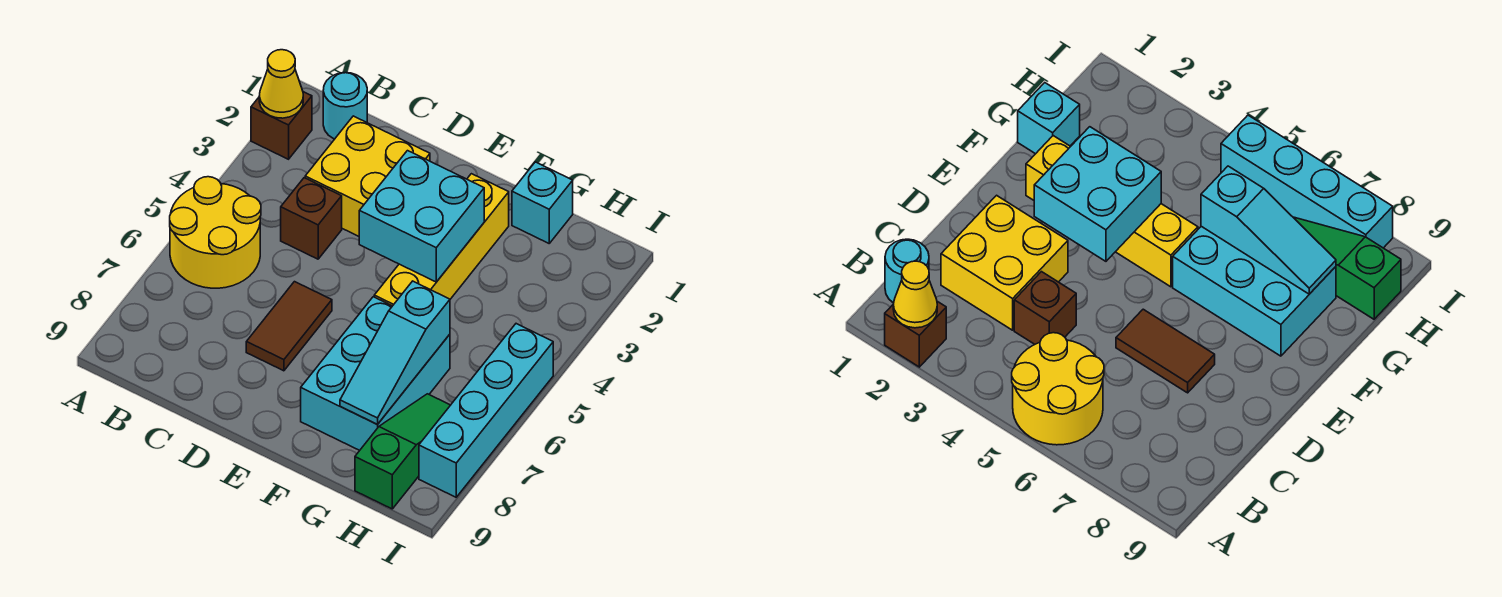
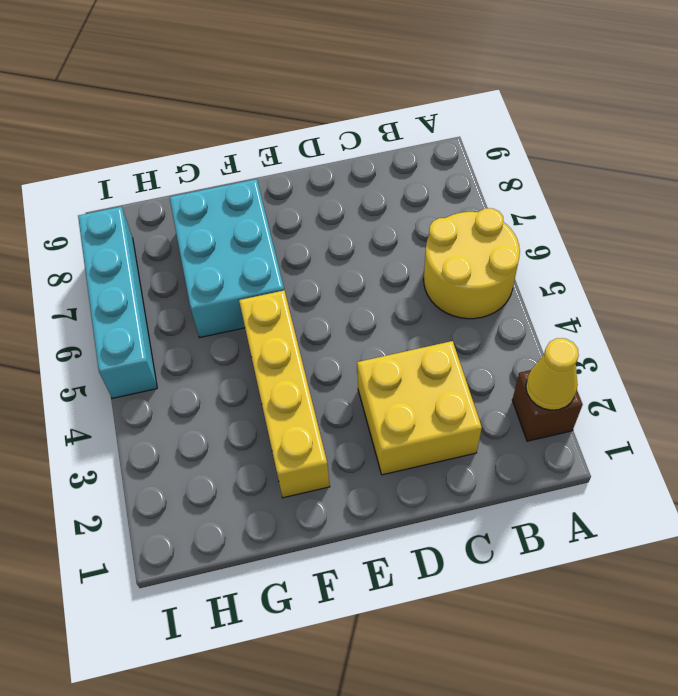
none -> cyan 1x1 round brick [323,73,367,139]
none -> brown 1x1 brick [281,178,342,259]
none -> brown 1x2 tile [246,282,332,371]

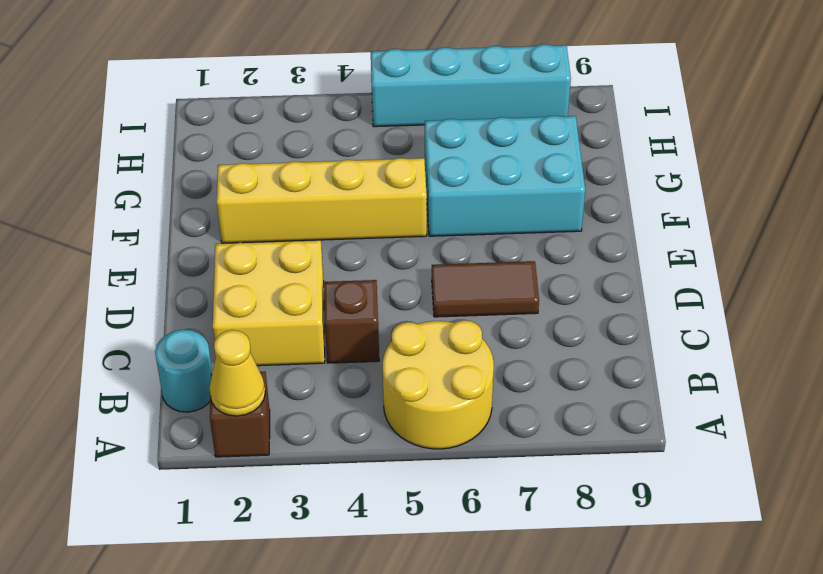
none -> cyan 1x1 brick [512,162,573,243]
none -> green 1x3 slope [355,394,450,509]
none -> cyan 2x2 brick [359,151,484,282]

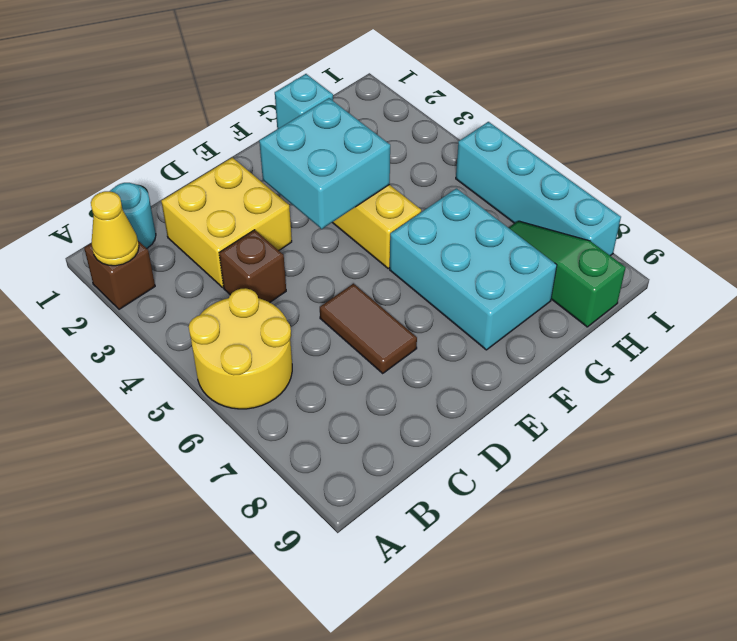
none -> cyan 1x3 slope [340,281,450,424]

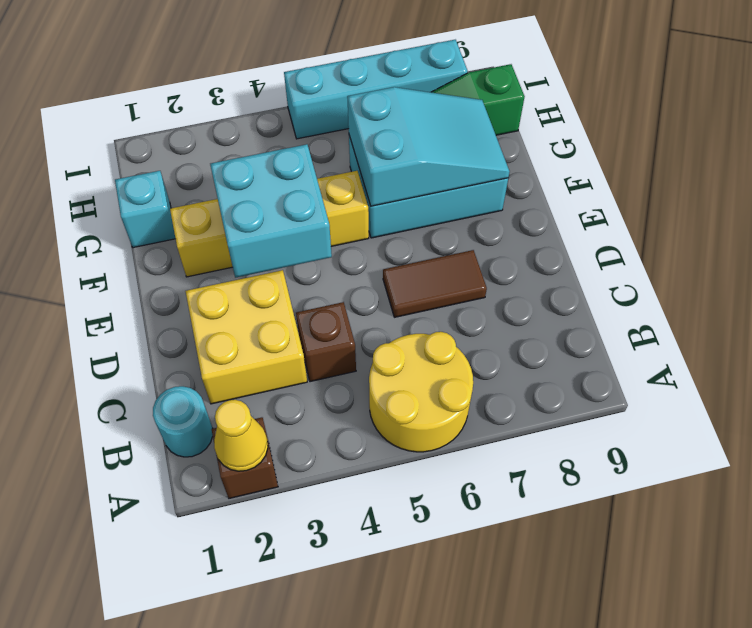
cyan 2x3 slope [347,87,510,206] -> cyan 1x3 slope [340,281,450,424]

